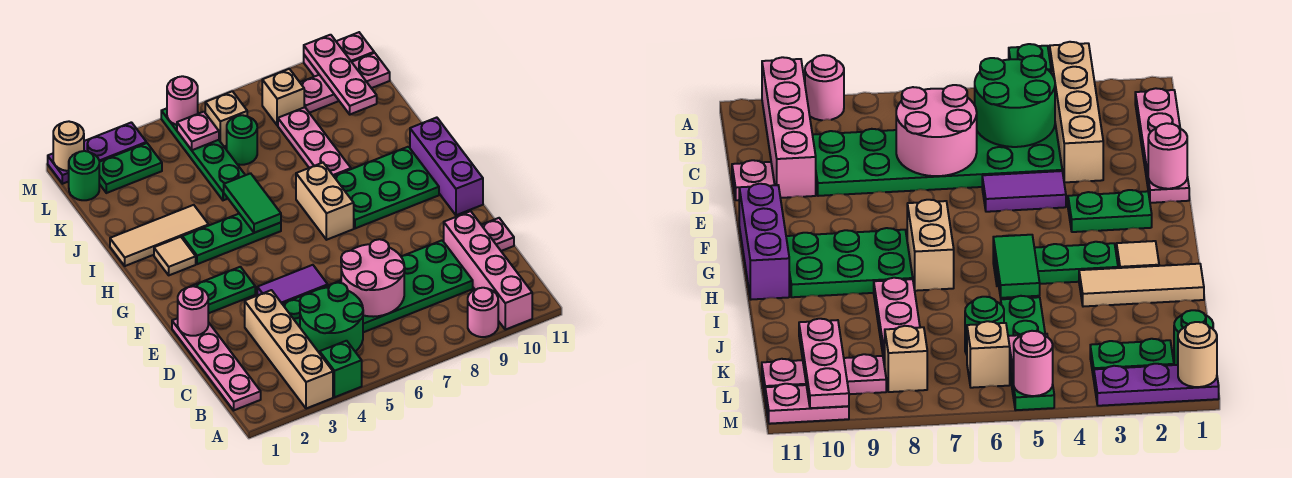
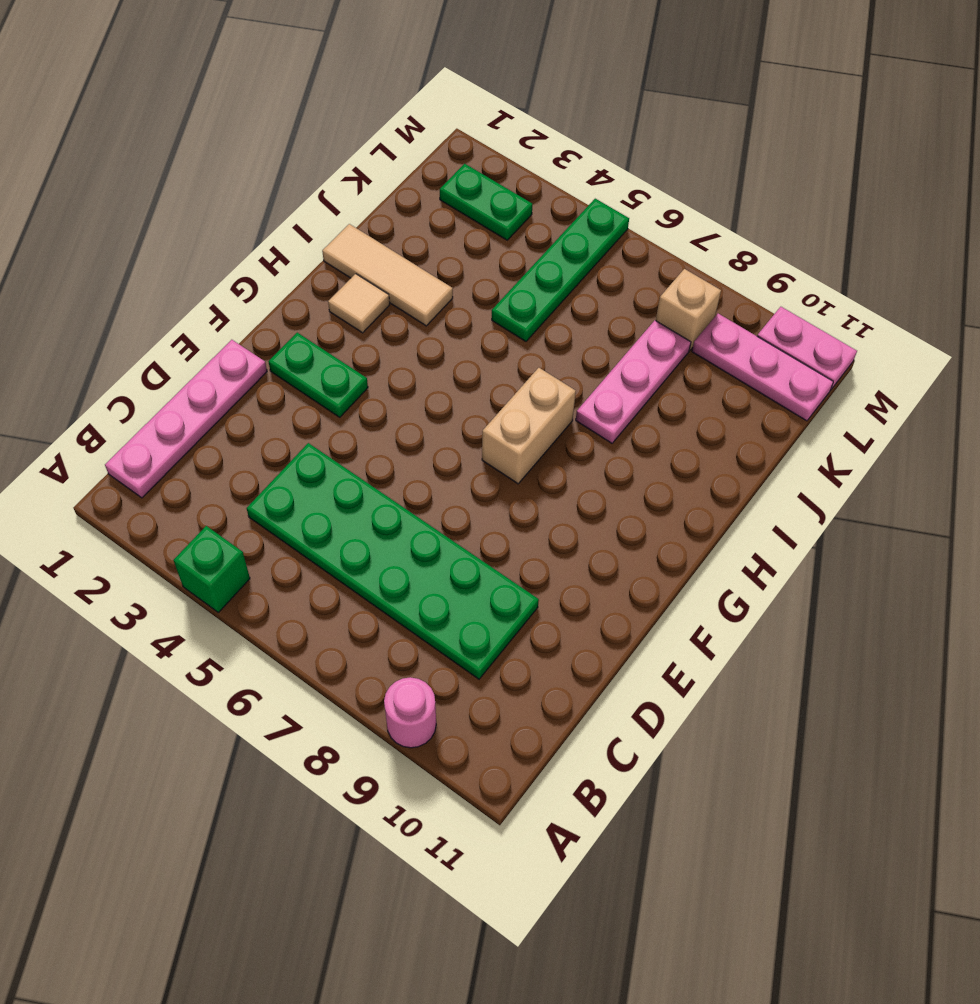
none -> tan 1x4 brick [245,290,333,409]
none -> pink 1x4 brick [444,211,532,330]
none -> pink 1x1 plate [482,218,514,251]
none -> purple 1x2 tile [257,265,328,304]

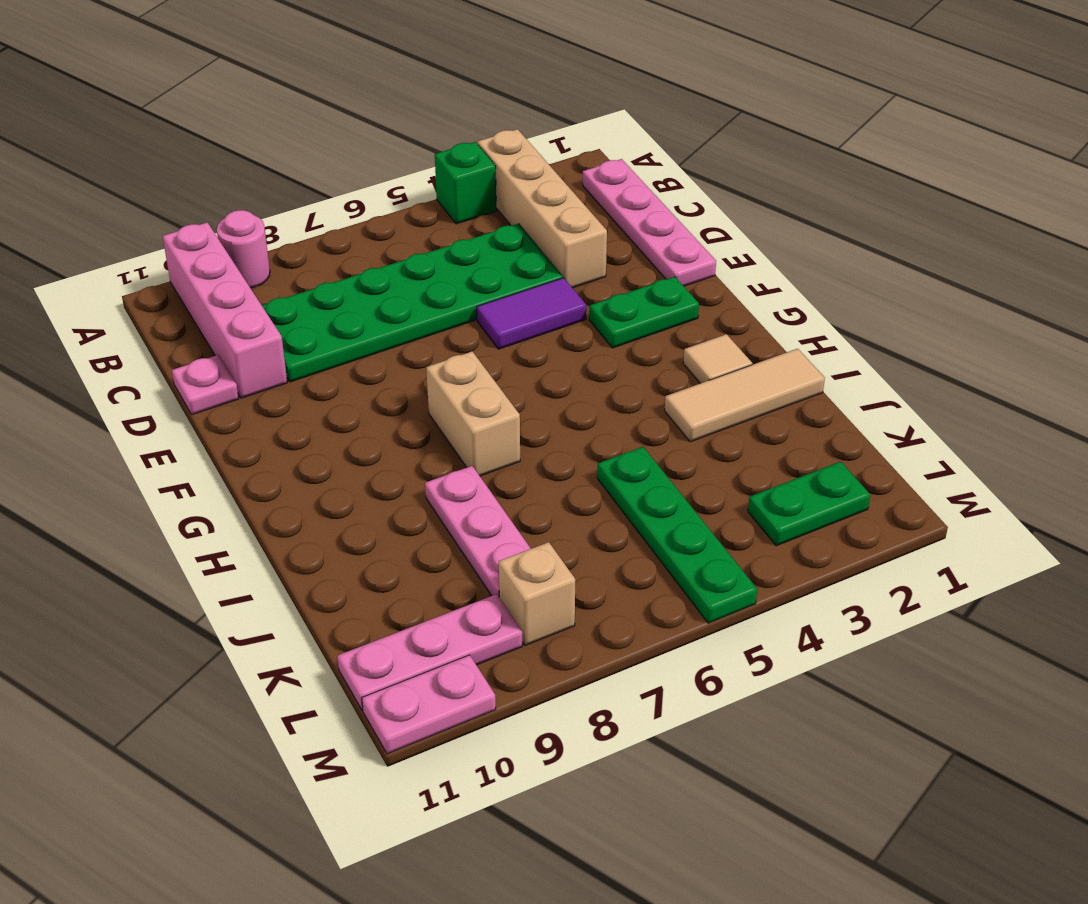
none -> purple 1x3 brick [410,118,483,215]
none -> green 2x3 plate [334,147,439,228]
none -> green 1x3 plate [182,214,281,264]
none -> green 1x1 round brick [227,115,257,165]

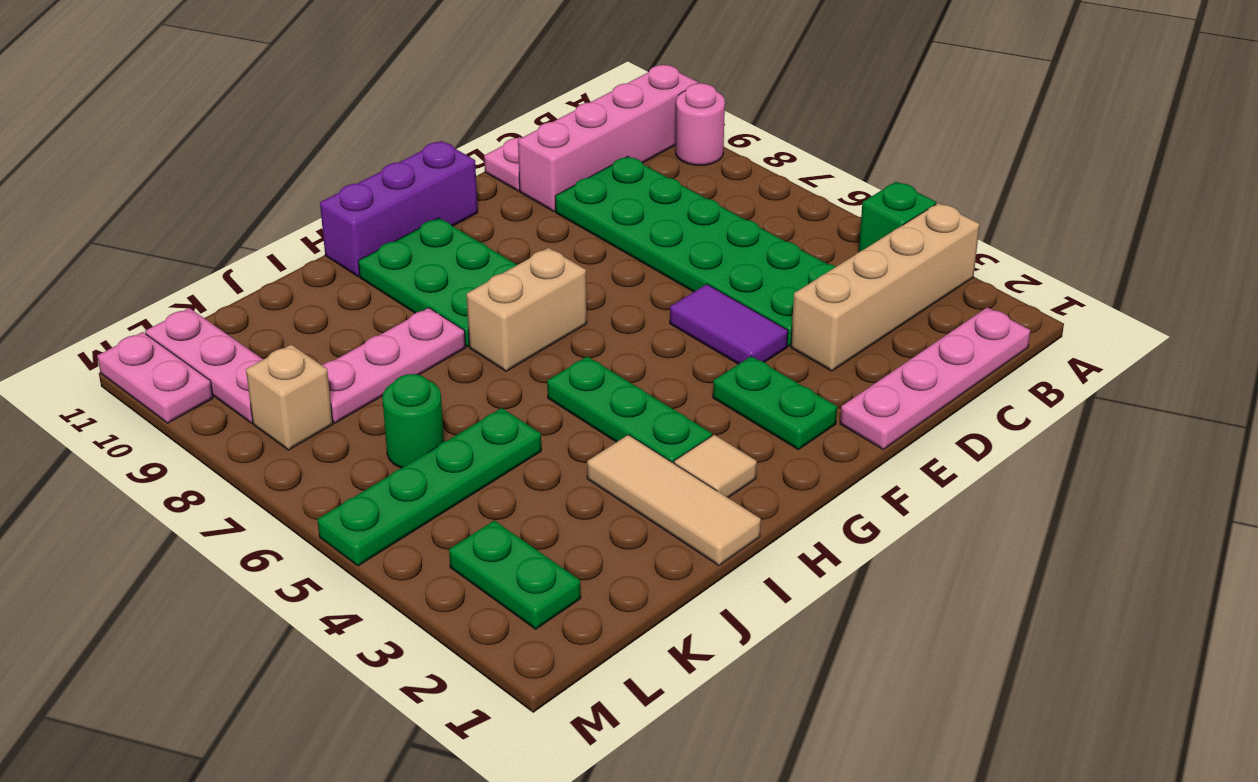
none -> green 1x1 round brick [69,151,99,200]
none -> tan 1x1 brick [205,91,247,146]
none -> purple 1x3 plate [48,122,146,184]
none -> green 2x2 round brick [300,283,363,353]

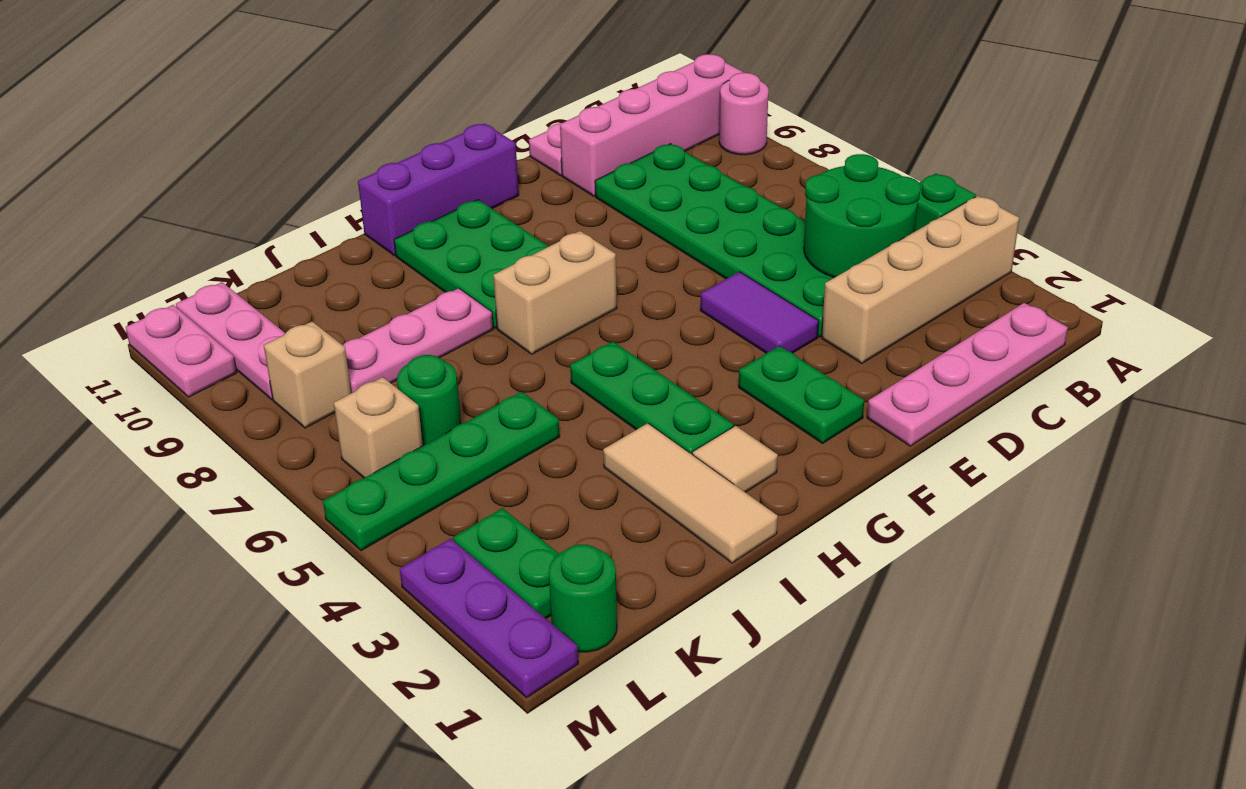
none -> pink 2x2 round brick [341,239,405,317]
none -> pink 1x1 round brick [178,286,208,336]
none -> green 1x2 tile [224,173,281,233]
none -> pink 1x3 plate [304,35,377,114]

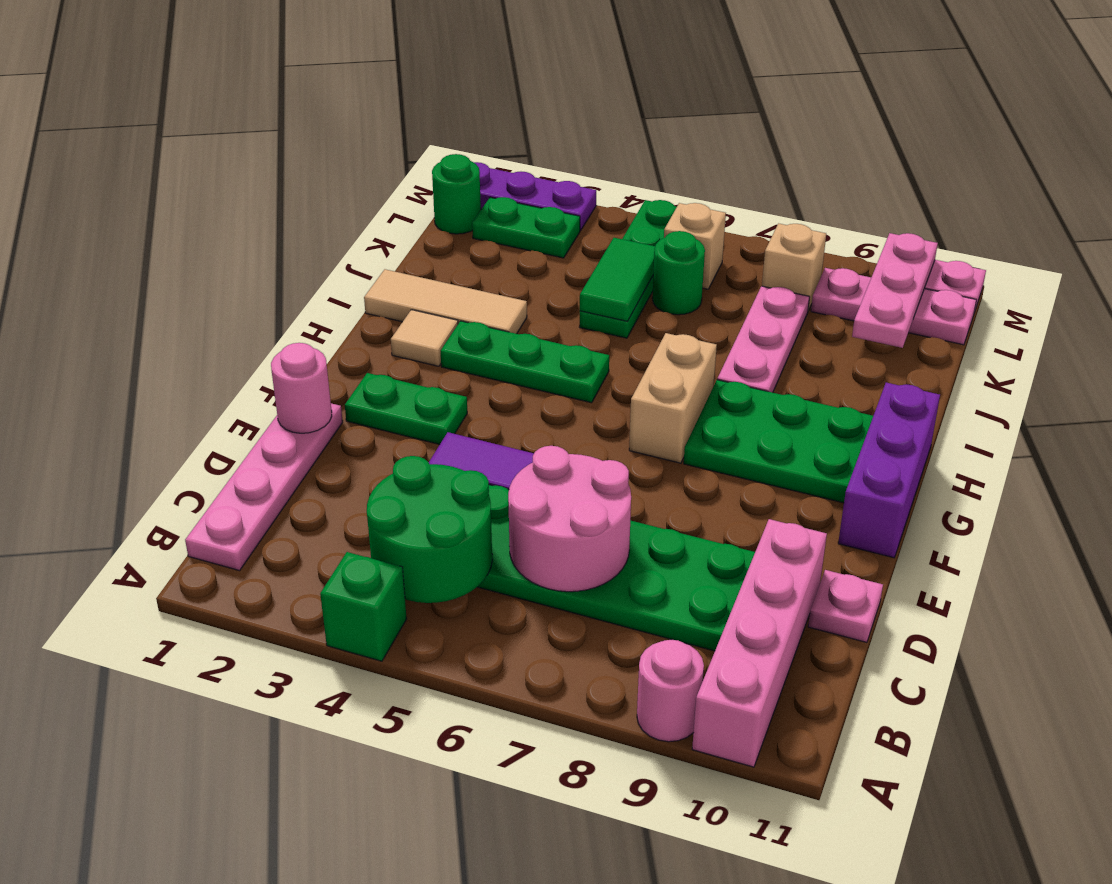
green 1x2 tile [580,238,655,321] -> green 1x2 tile moved to [224,173,281,233]
none -> tan 1x4 brick [245,290,333,409]
none -> pink 1x1 plate [177,112,219,150]
none -> tan 1x1 round brick [53,121,84,171]
none -> pink 1x1 round brick [167,76,198,125]

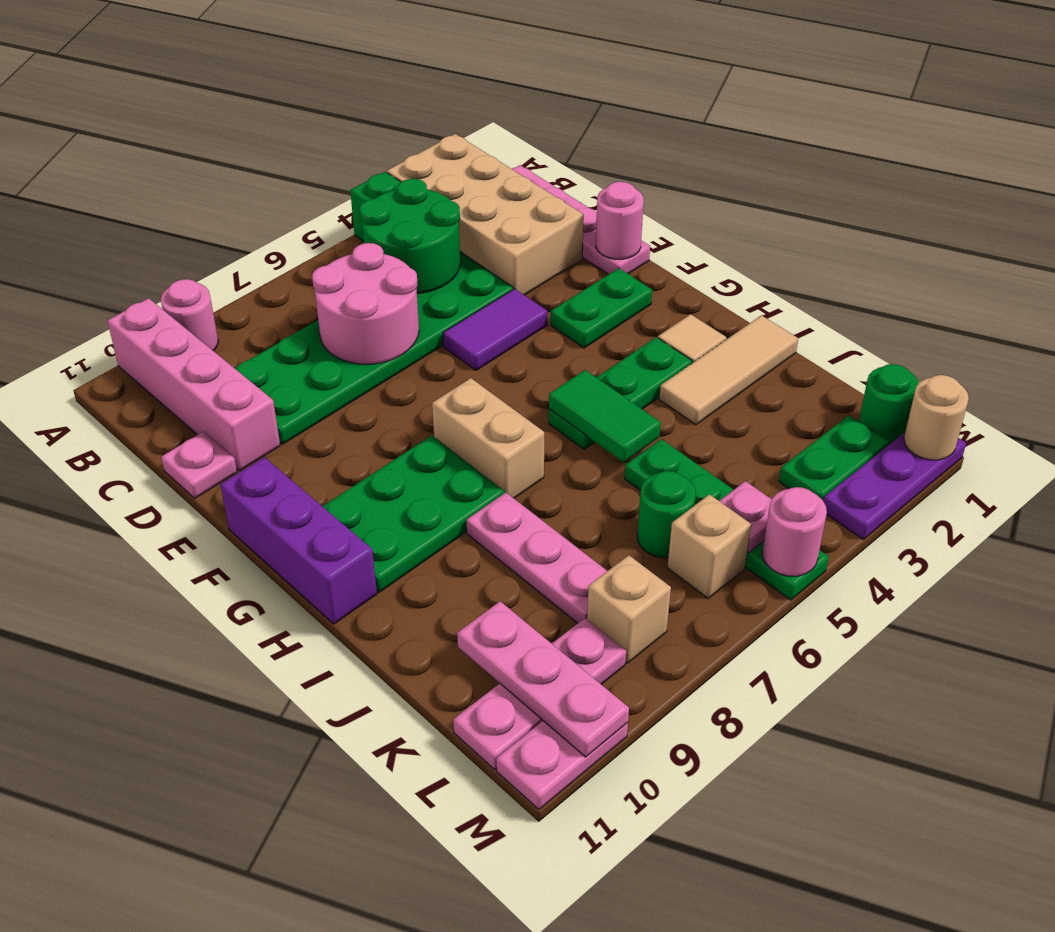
tan 2x4 brick [387,134,584,295] -> tan 1x4 brick [245,290,333,409]

